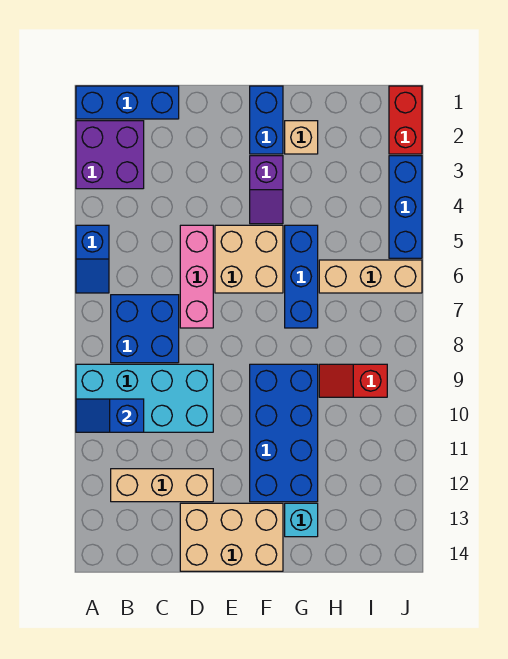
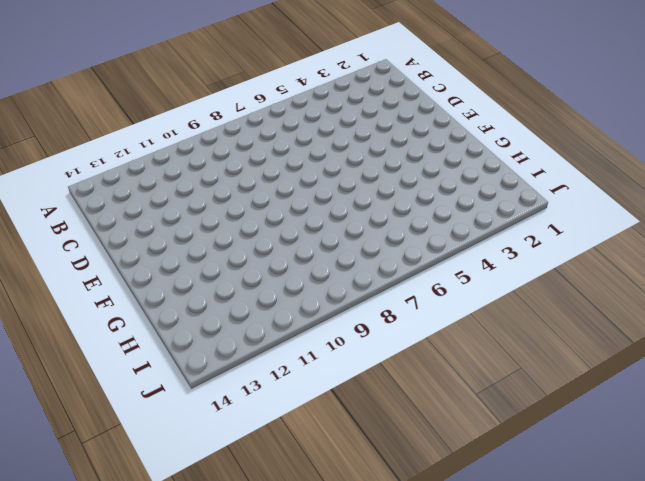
none -> blue 1x3 brick [76,86,179,119]
none -> purple 2x2 brick [76,121,144,189]
none -> blue 1x2 slope [76,225,109,293]

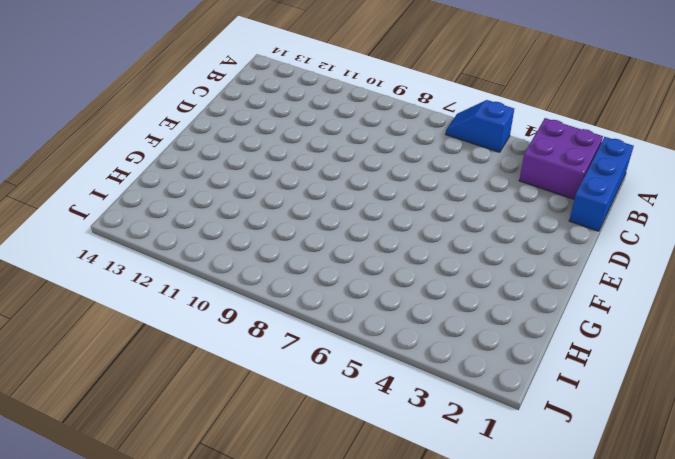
none -> cyan 2x4 brick [76,364,213,432]
none -> blue 2x2 brick [111,295,179,363]
none -> tan 1x3 brick [111,469,213,502]

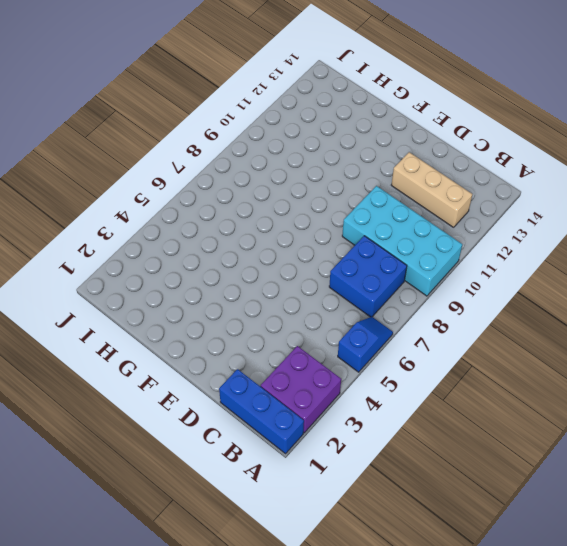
none -> pink 1x3 brick [180,225,213,328]
none -> tan 2x3 brick [180,503,283,571]
none -> tan 2x2 brick [215,225,283,293]

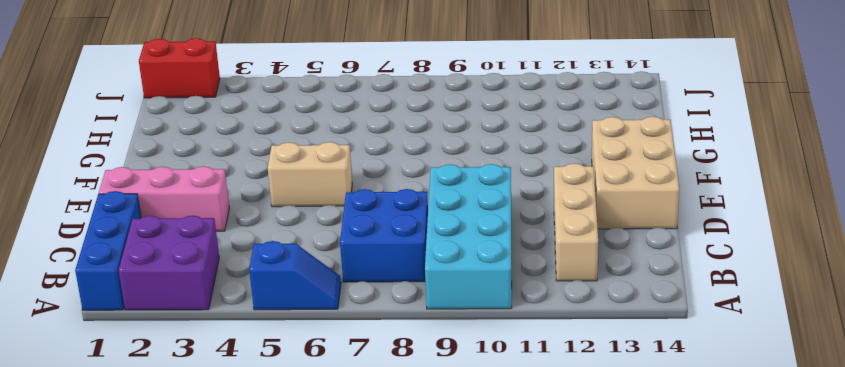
pink 1x3 brick [99,166,229,231] -> pink 1x3 brick moved to [180,225,213,328]
tan 1x2 brick [268,142,352,207] -> tan 2x2 brick [215,225,283,293]
none -> blue 1x2 brick [250,86,283,154]
none -> purple 1x2 slope [250,156,283,224]
none -> blue 2x4 brick [250,364,318,502]

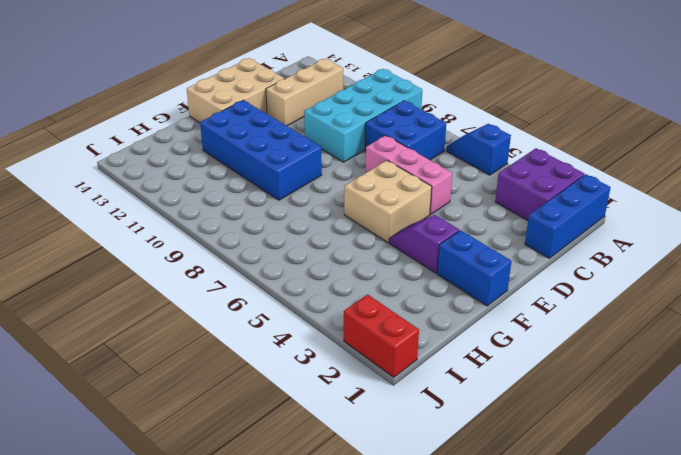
none -> tan 1x1 brick [285,121,318,154]
none -> blue 1x3 brick [285,225,318,328]
none -> cyan 1x1 brick [285,503,318,537]

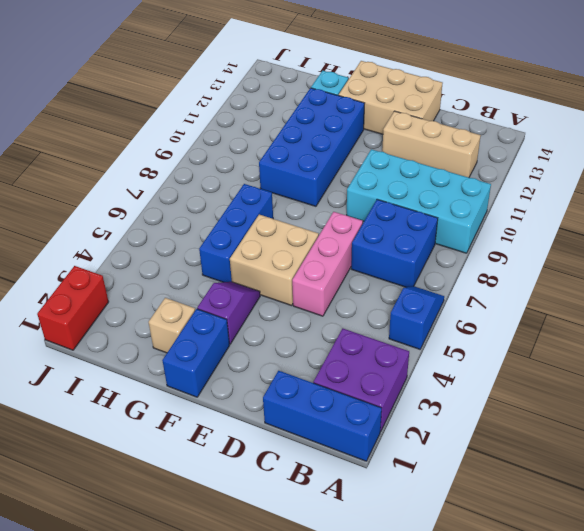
none -> tan 1x3 brick [319,260,422,293]
none -> red 1x2 slope [319,364,387,397]
none -> blue 1x3 brick [389,156,422,258]

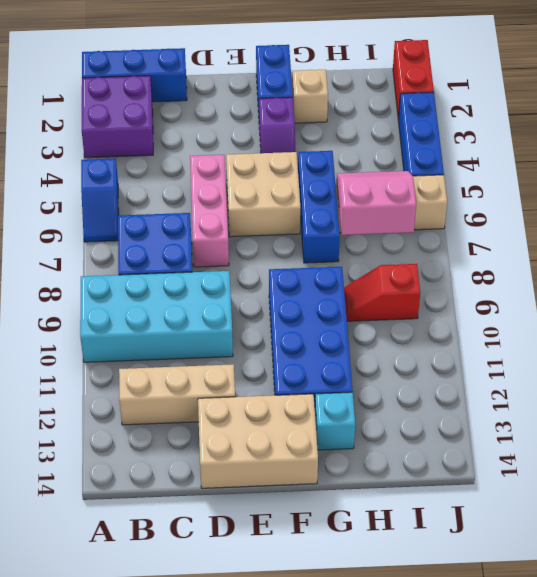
pink 2x2 slope [337,171,416,235] -> none
none -> blue 1x2 slope [76,399,144,432]

